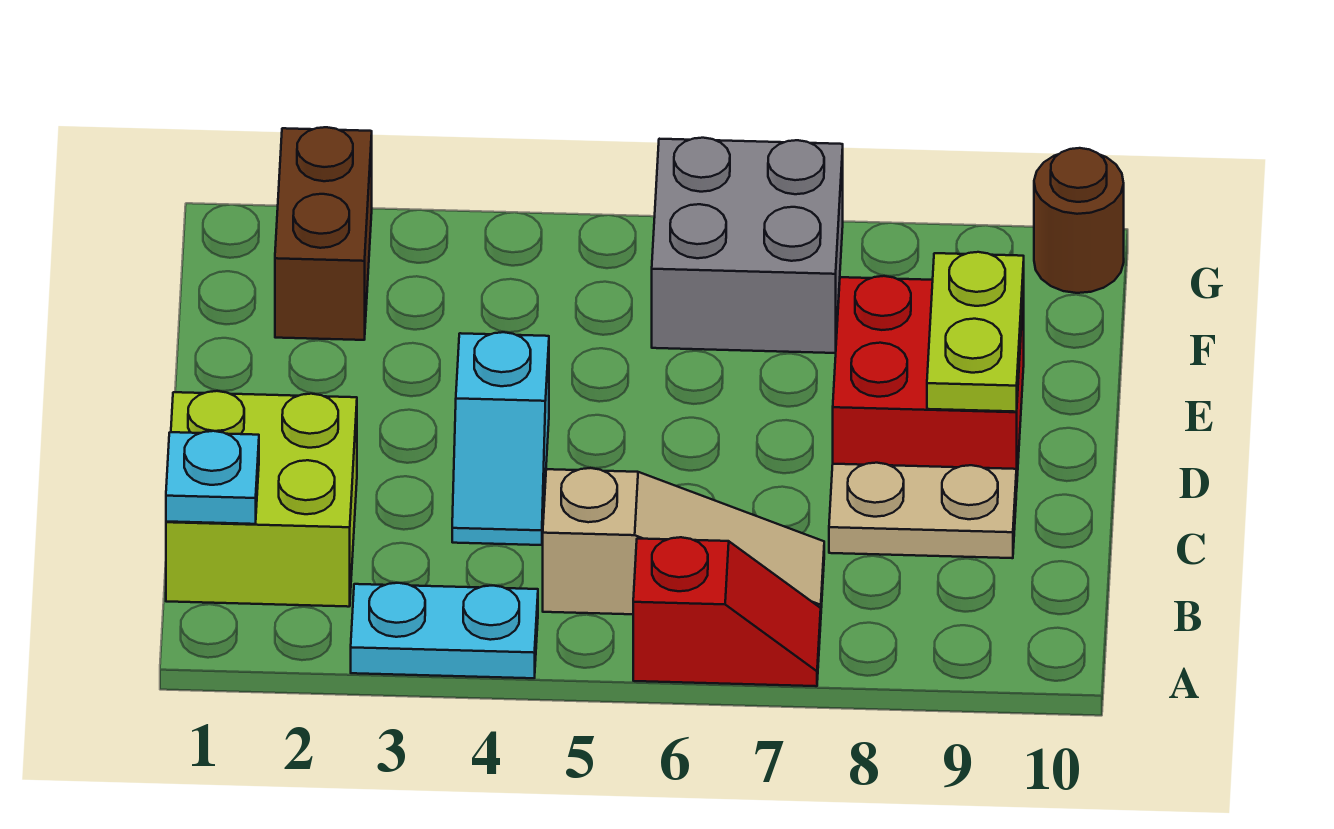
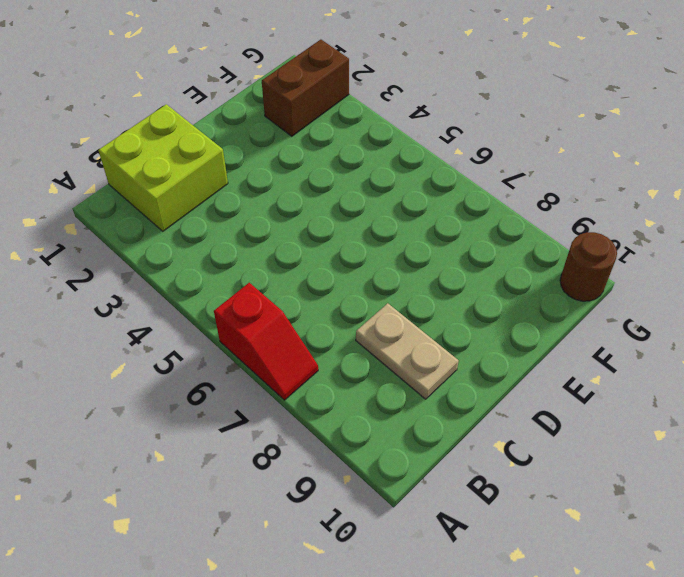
none -> cyan 1x2 plate [351,583,538,678]
none -> tan 1x3 slope [543,468,824,614]
none -> cyan 1x2 slope [452,332,549,545]

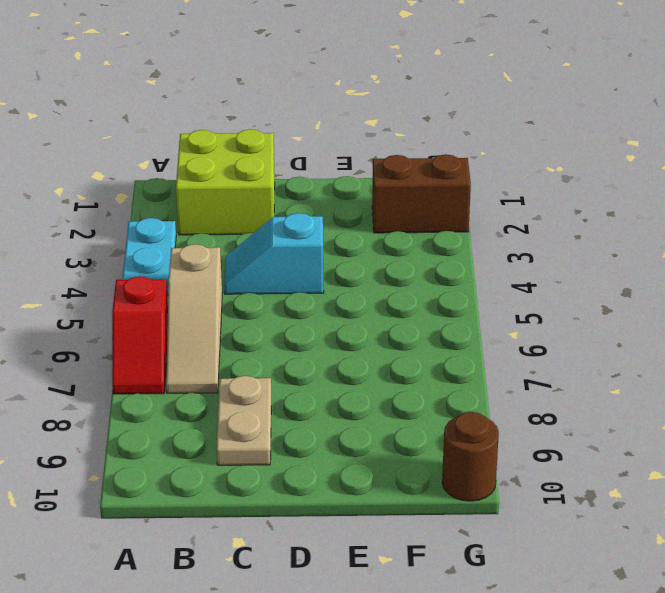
none -> red 2x2 brick [833,276,1024,491]
none -> grey 2x2 brick [652,138,843,353]
none -> cyan 1x1 plate [166,431,259,524]

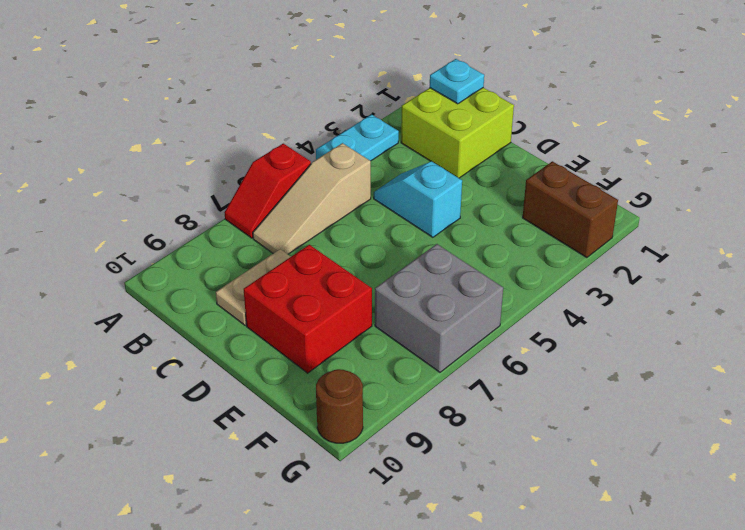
none -> lime 1x2 plate [927,252,1024,412]

